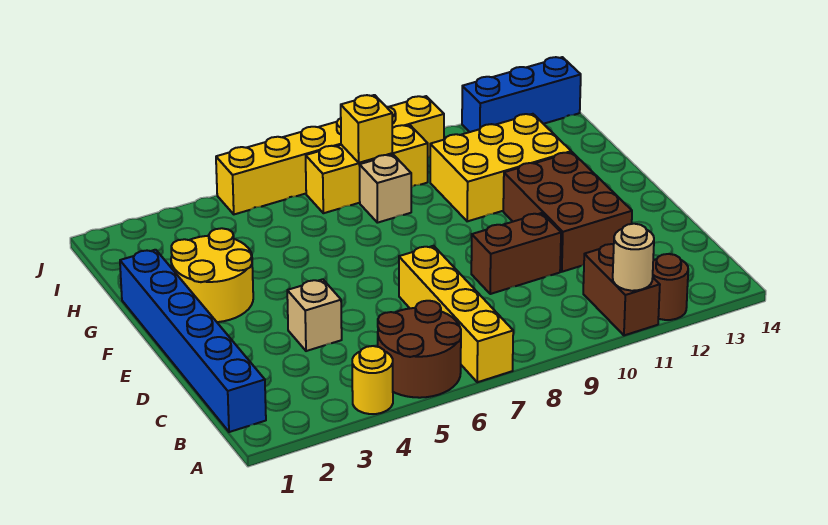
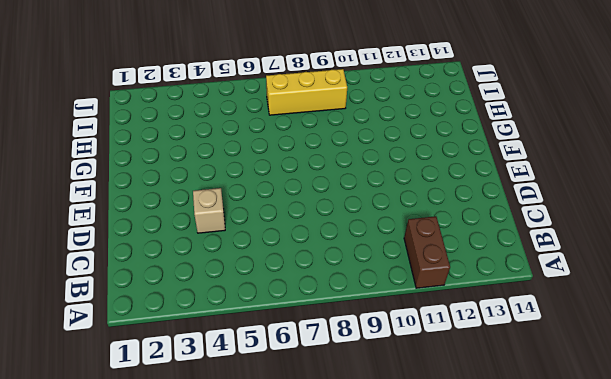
none -> yellow 1x1 round brick [352,346,393,414]
none -> brown 2x2 round brick [378,301,461,398]
none -> yellow 1x4 brick [399,246,513,382]

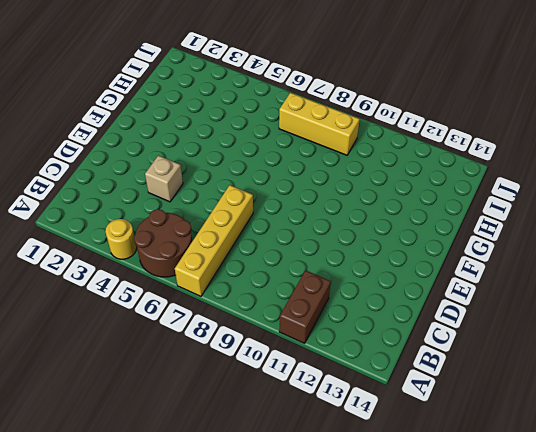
none -> brown 1x1 round brick [653,254,688,320]
none -> blue 1x6 brick [120,250,266,432]
none -> brown 1x2 brick [471,213,561,294]

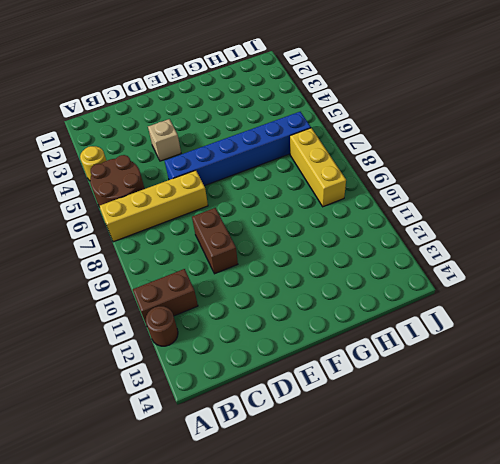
blue 1x6 brick [165,112,311,186] -> blue 1x6 brick moved to [120,250,266,432]
none -> brown 2x3 brick [503,152,632,272]
none -> yellow 2x2 round brick [171,228,253,322]
none -> yellow 2x3 brick [430,114,571,221]

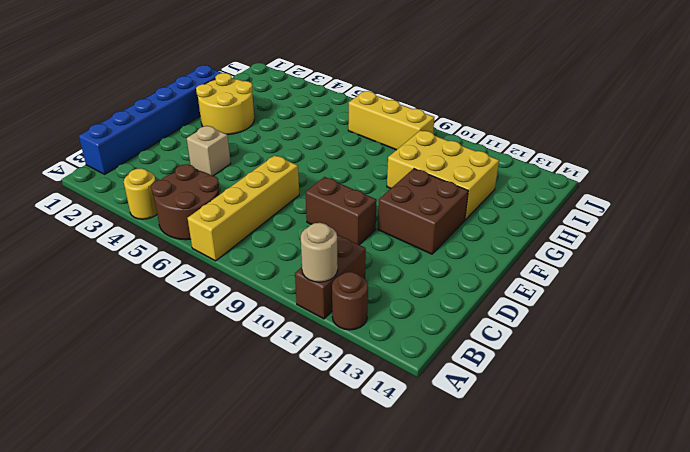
brown 2x2 brick [378,169,468,254] -> brown 2x3 brick [503,152,632,272]
none -> tan 1x1 brick [359,155,411,223]
none -> yellow 1x6 brick [216,96,444,214]
none -> blue 1x3 brick [462,57,581,132]

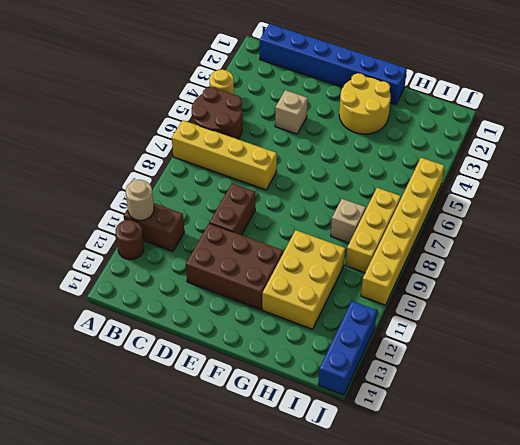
none -> yellow 1x1 brick [341,95,392,163]

